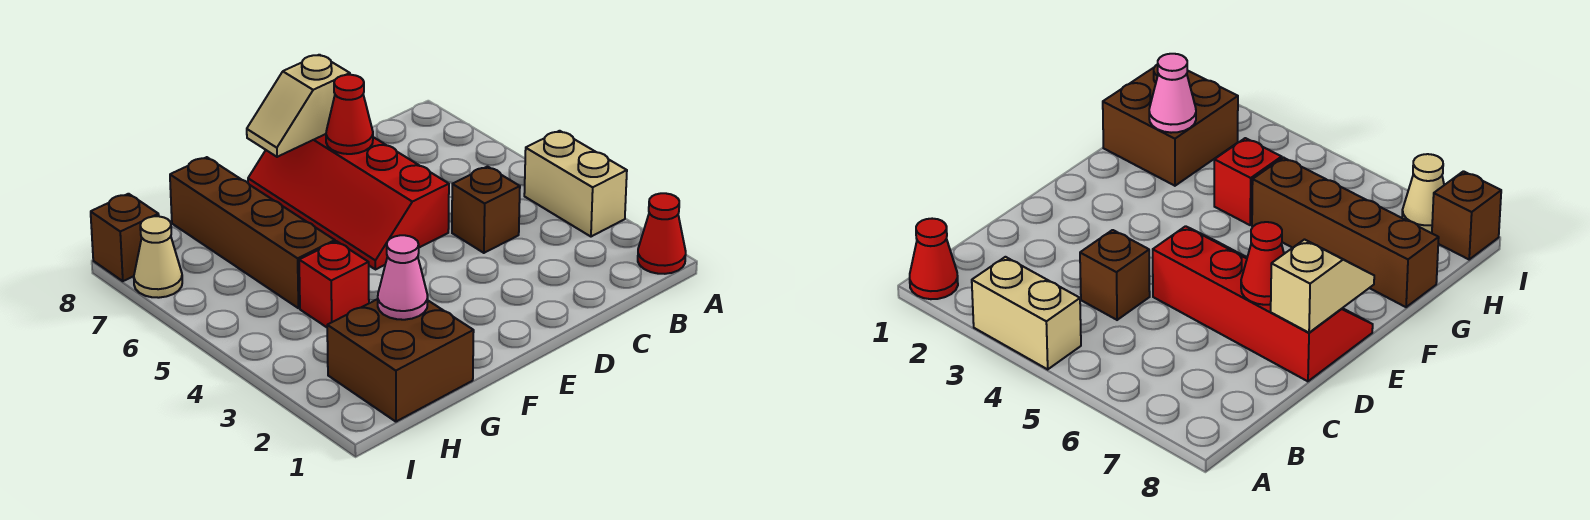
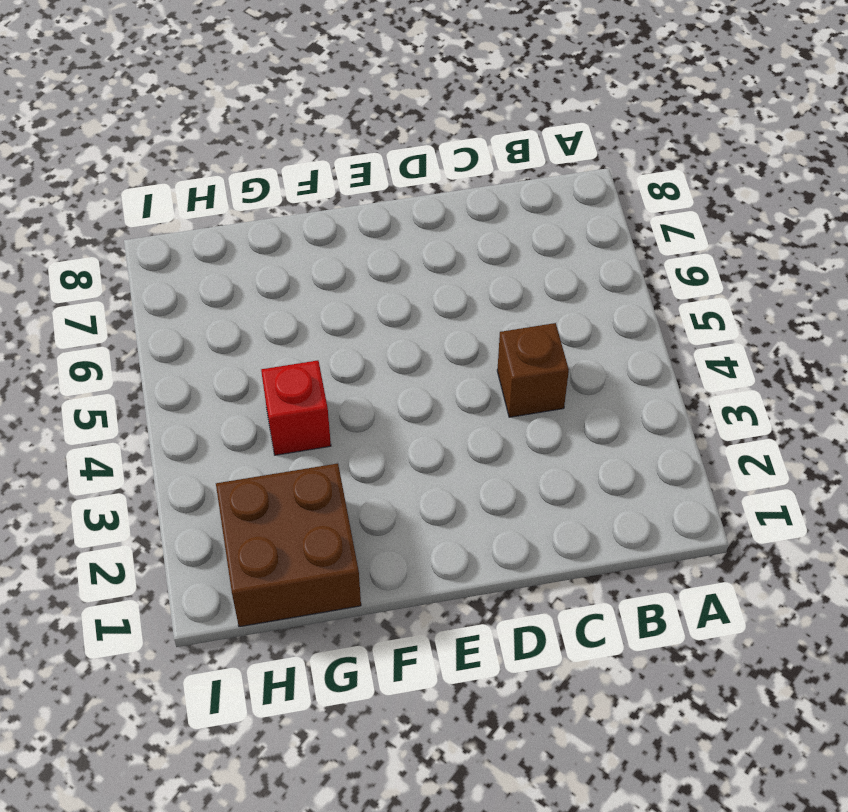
none -> red 1x1 cone [638,193,686,274]
none -> tan 1x2 brick [524,131,627,237]
none -> red 2x4 slope [248,134,449,270]

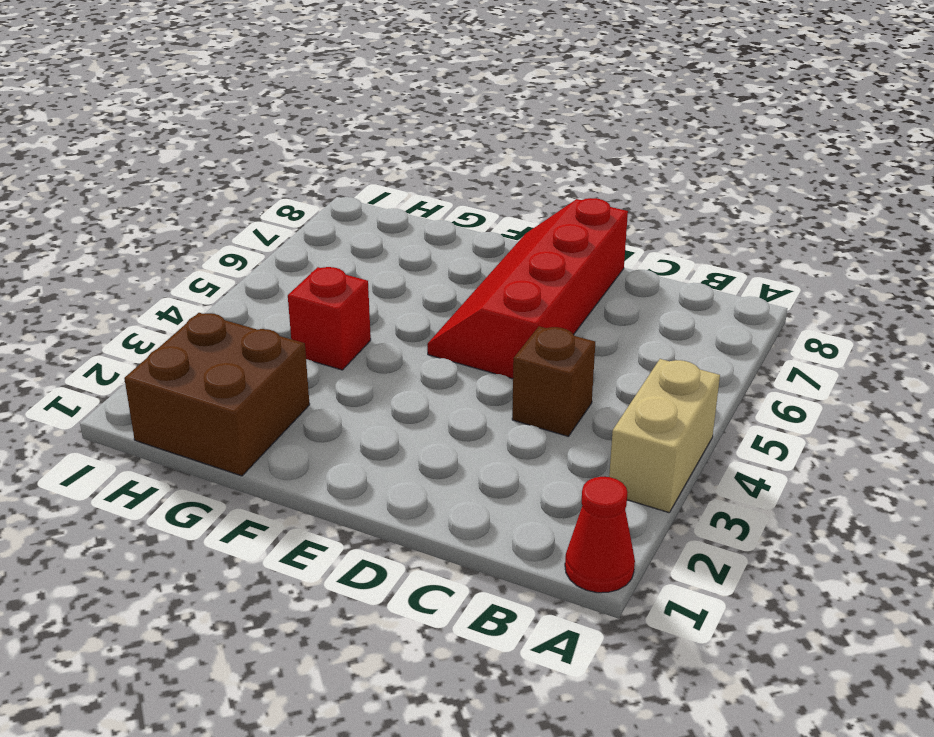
none -> brown 1x4 brick [170,157,335,308]
none -> tan 1x1 cone [134,216,182,298]
none -> brown 1x1 brick [91,194,159,281]

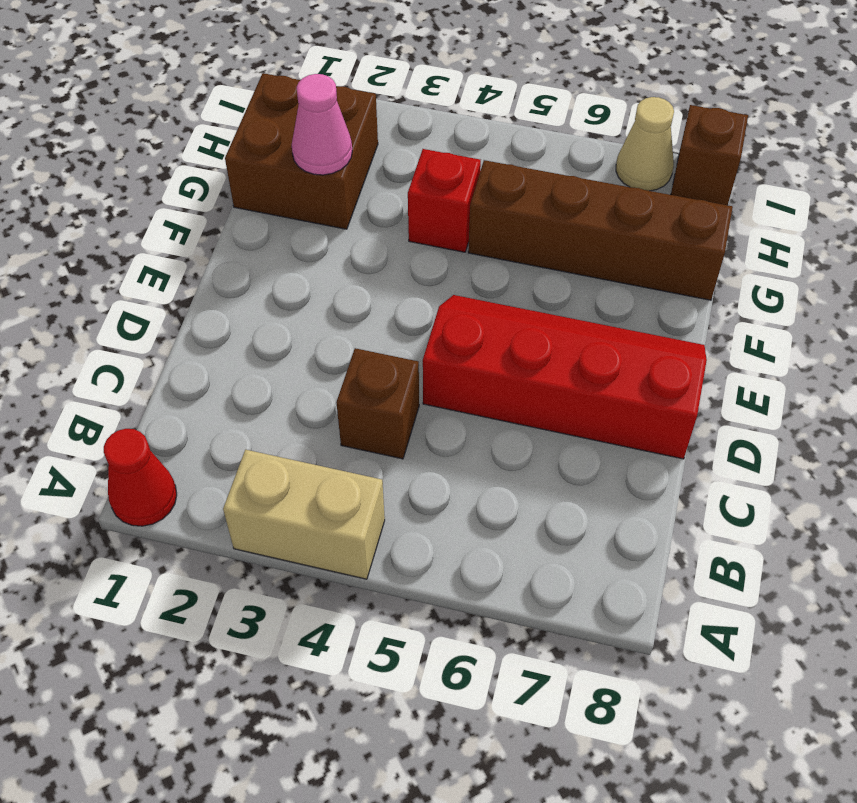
none -> red 1x1 cone [326,75,373,154]
none -> tan 1x2 slope [247,55,350,157]

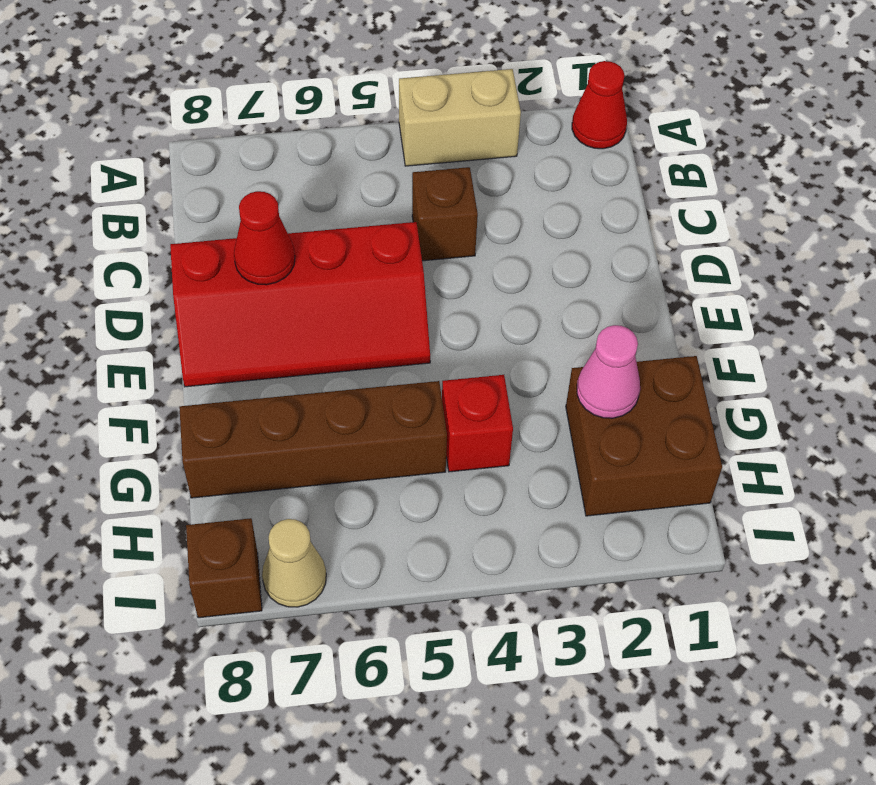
none -> tan 1x2 slope [247,55,350,157]

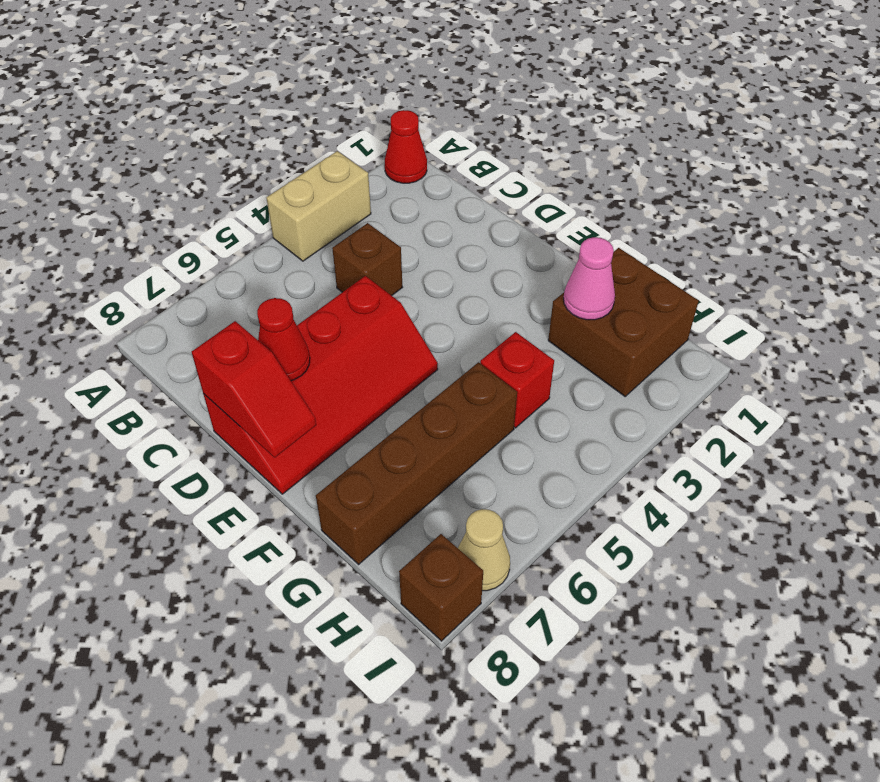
red 1x2 slope [192,321,316,458] -> tan 1x2 slope [247,55,350,157]

